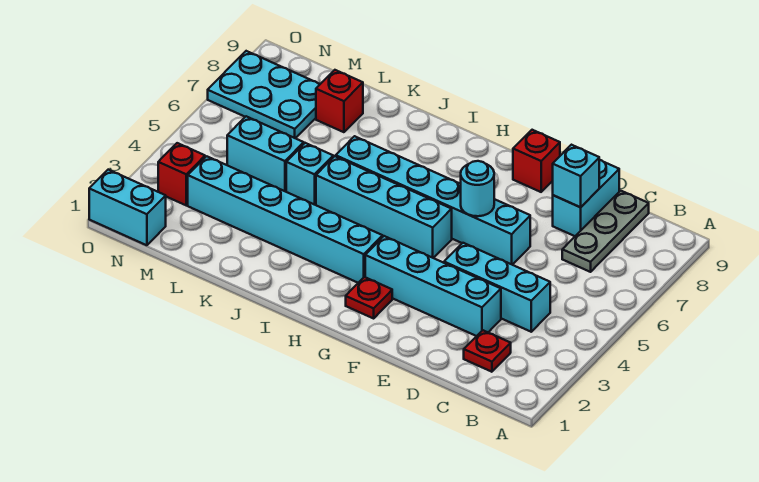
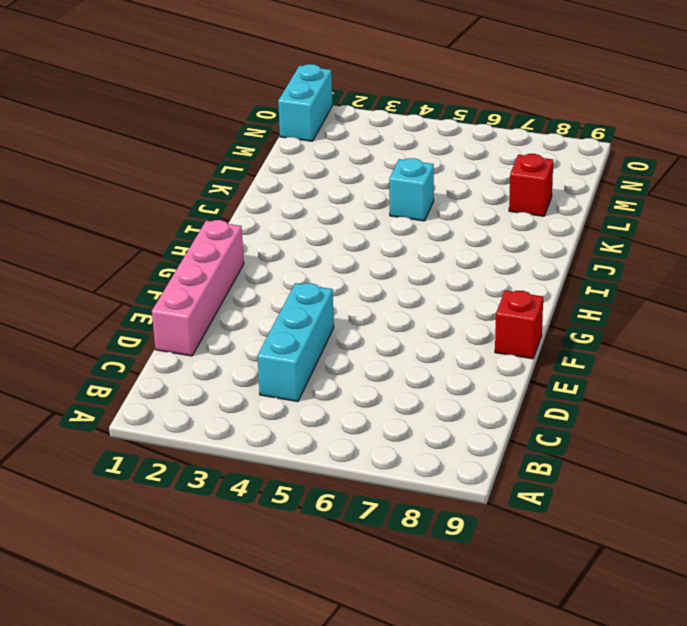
pink 1x4 brick [152,220,244,356] -> none
none -> red 1x1 plate [464,330,511,372]
none -> grey 1x3 plate [562,191,649,272]
none -> cyan 1x4 brick [365,236,501,336]

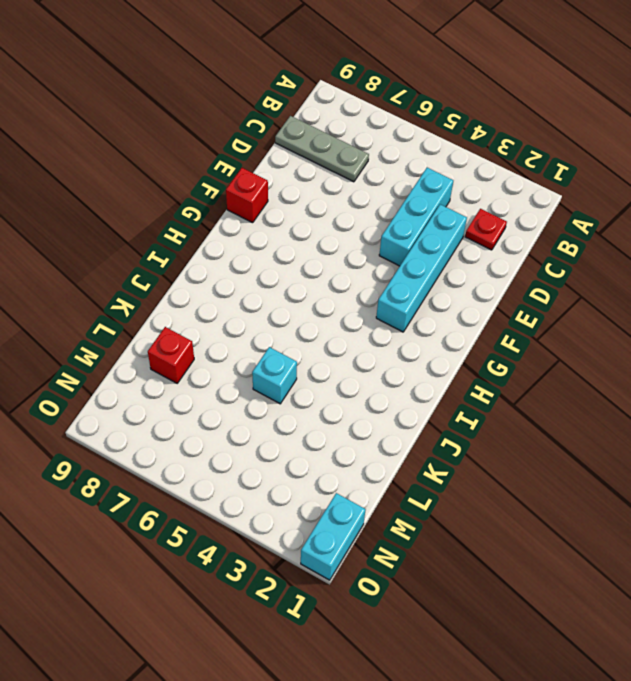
none -> cyan 1x2 brick [553,160,619,236]
none -> cyan 1x6 brick [336,136,530,265]
none -> red 1x1 plate [346,277,392,318]

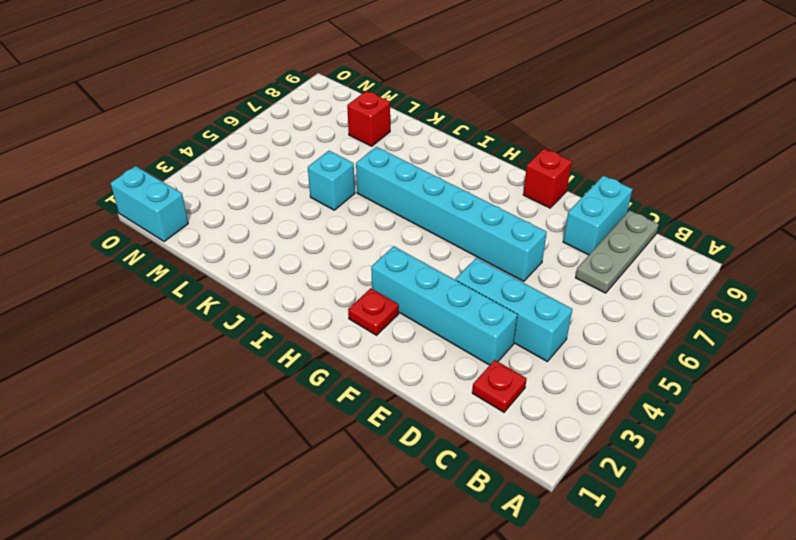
none -> cyan 1x4 brick [316,156,452,258]
none -> cyan 1x6 brick [188,156,383,283]
none -> cyan 1x2 brick [227,116,304,192]

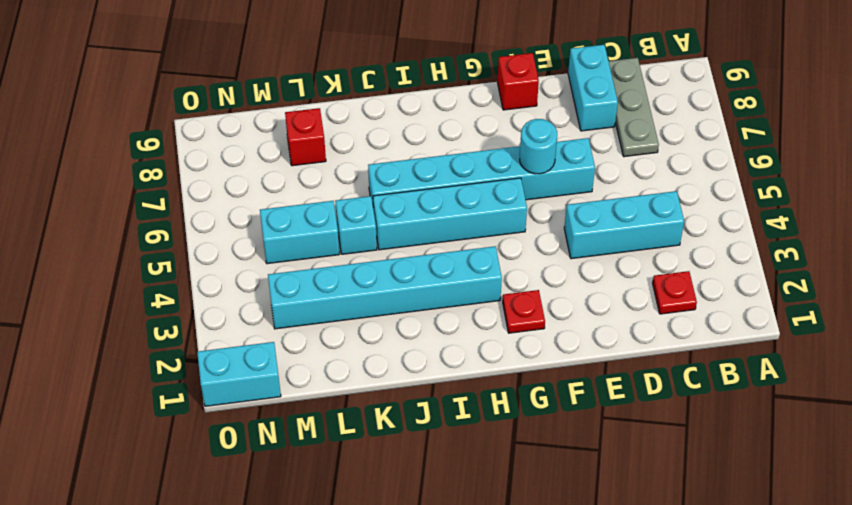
none -> cyan 1x4 brick [365,236,501,336]
none -> cyan 2x3 plate [208,51,320,138]
none -> red 1x1 brick [158,143,205,205]

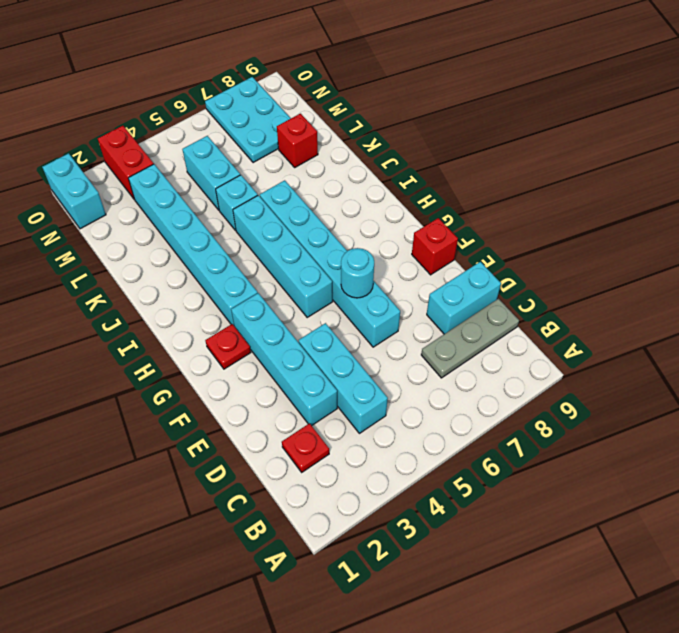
red 1x2 brick [98,126,154,200] -> red 1x1 brick [158,143,205,205]
none -> cyan 1x1 brick [553,145,599,207]

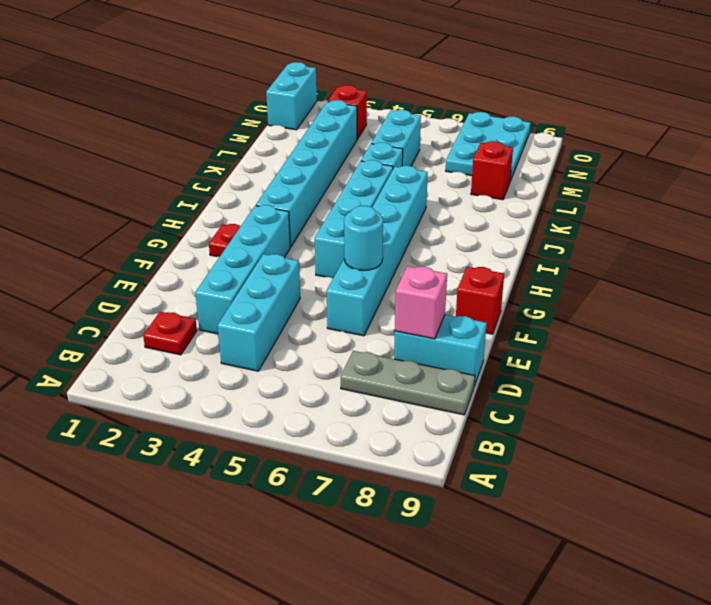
pink 1x1 brick [395,266,447,339] -> cyan 1x1 brick [553,145,599,207]

